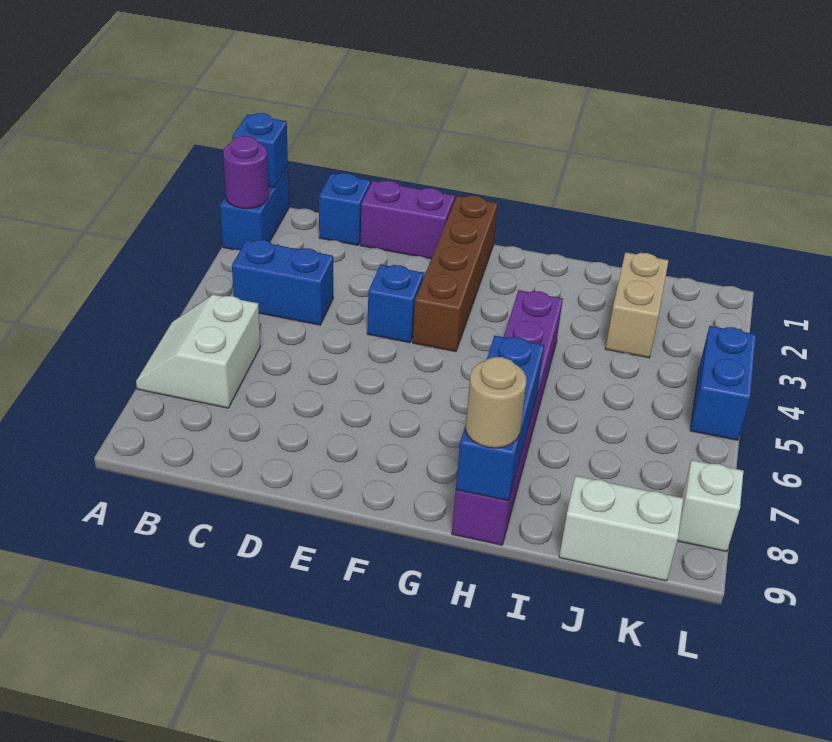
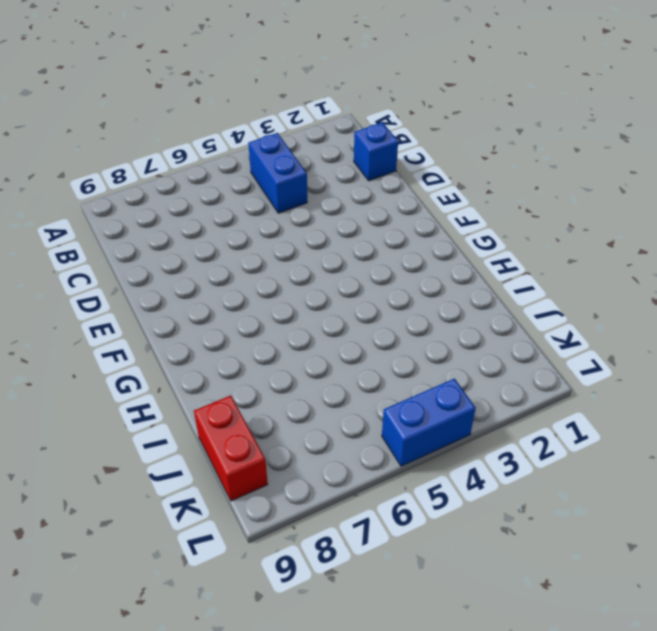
red 1x2 brick [194,396,268,501] -> white 1x2 brick [559,476,683,581]
none -> blue 1x2 brick [220,166,289,250]
none -> white 2x2 slope [136,295,260,408]
none -> purple 1x2 brick [361,181,455,259]

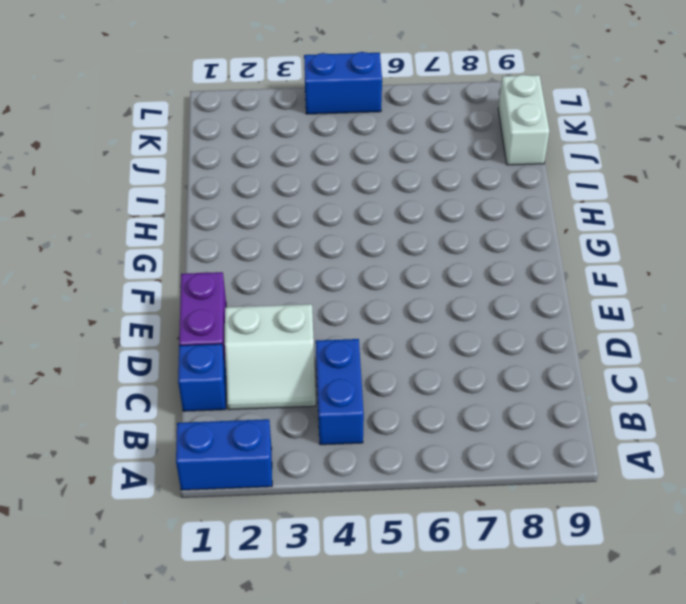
white 2x2 slope [225,304,316,410] -> white 2x2 slope moved to [136,295,260,408]
none -> blue 1x1 brick [367,264,424,343]
none -> brown 1x4 brick [413,196,498,352]
none -> purple 1x6 brick [452,290,563,545]

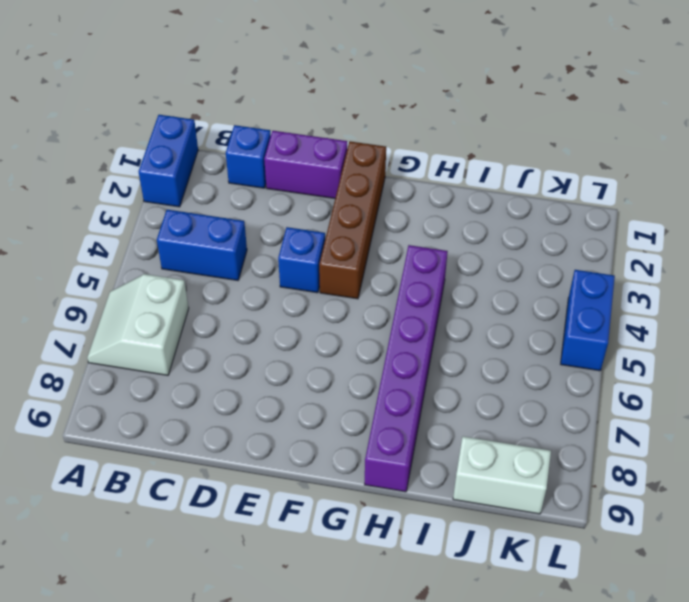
none -> tan 1x2 brick [605,252,669,358]
none -> white 1x1 brick [677,460,743,552]
none -> blue 1x1 brick [233,113,288,187]

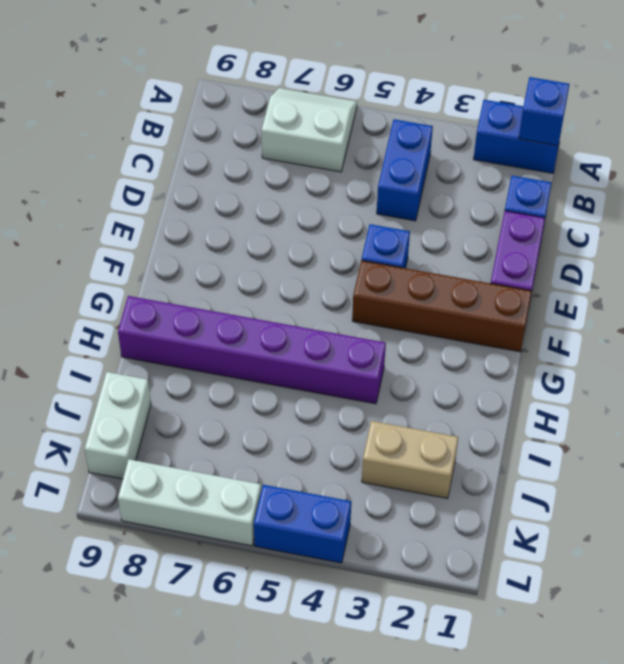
white 1x3 brick [118,459,261,546] -> white 1x1 brick [677,460,743,552]
none -> purple 1x1 round brick [223,136,268,209]
none -> blue 1x3 brick [456,336,544,501]
none -> tan 1x1 round brick [466,357,527,448]

